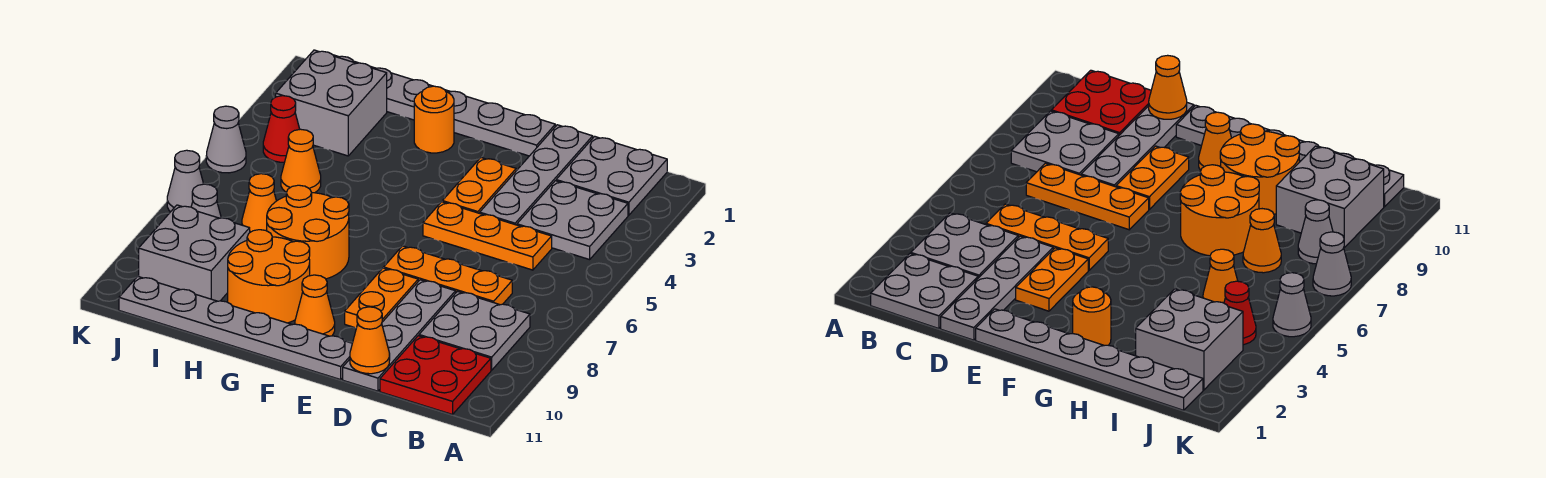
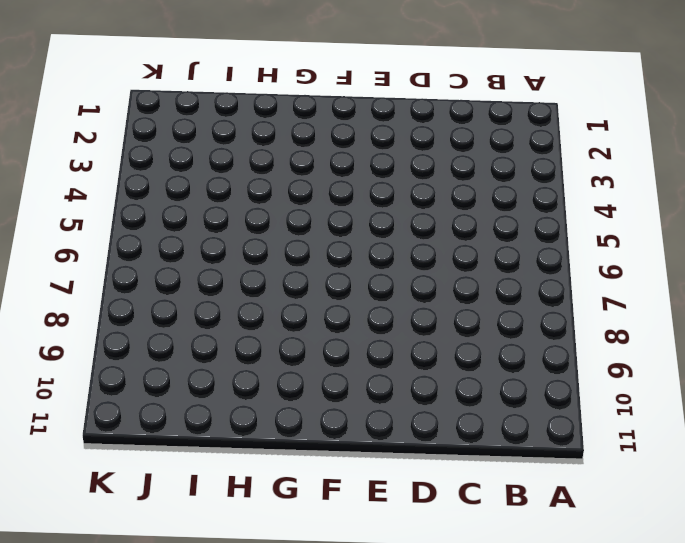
none -> grey 2x2 plate [556,136,667,215]
none -> grey 2x2 plate [517,181,628,260]
none -> grey 2x2 plate [419,291,530,370]

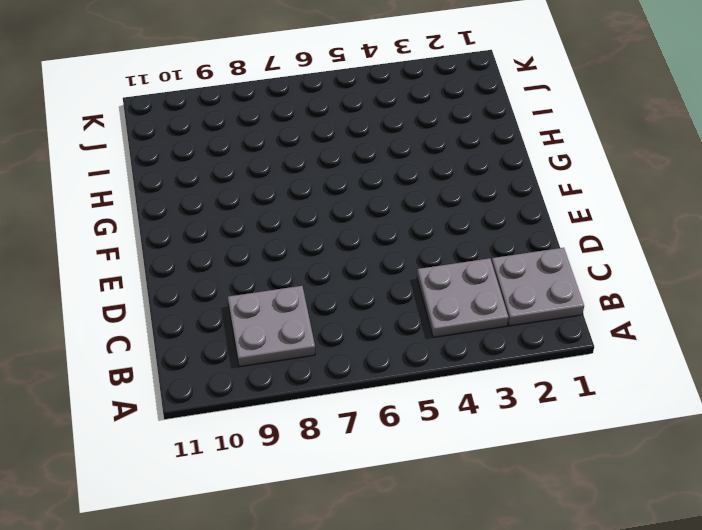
none -> red 2x2 plate [380,336,491,414]
none -> orange 1x3 plate [423,202,552,270]
none -> orange 1x3 plate [384,246,512,305]

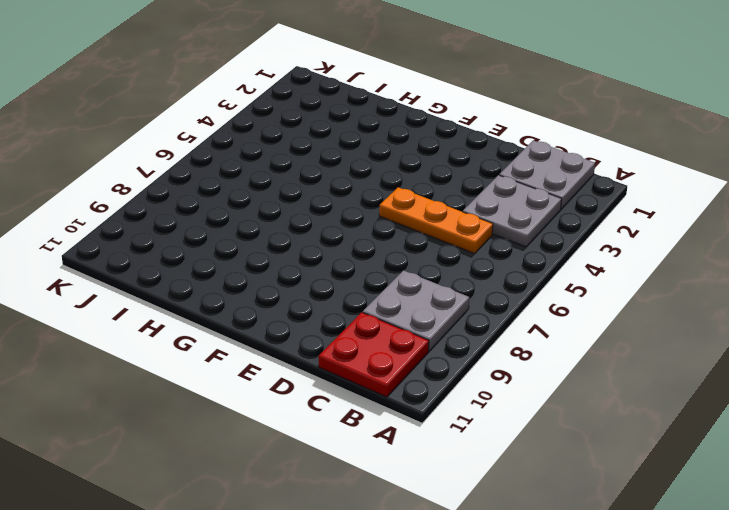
none -> orange 1x3 plate [384,246,512,305]
none -> grey 1x4 plate [480,125,593,225]
none -> grey 1x4 plate [343,280,456,391]

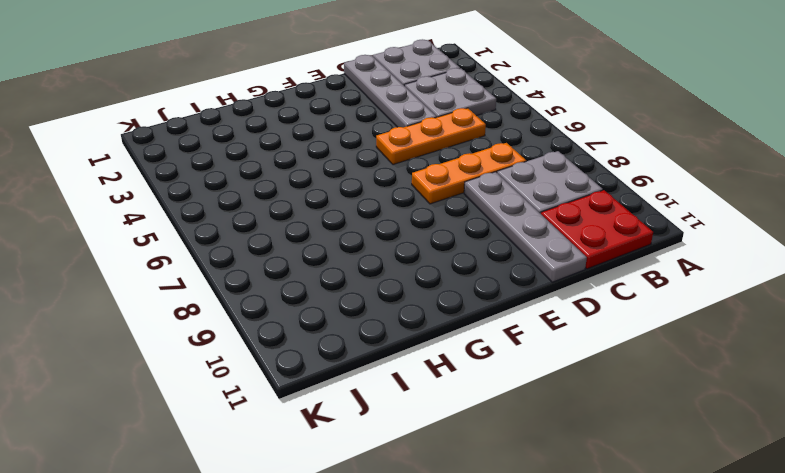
none -> grey 1x6 plate [333,55,555,156]
none -> orange 1x2 plate [442,158,516,213]
none -> orange 1x2 plate [345,268,418,328]

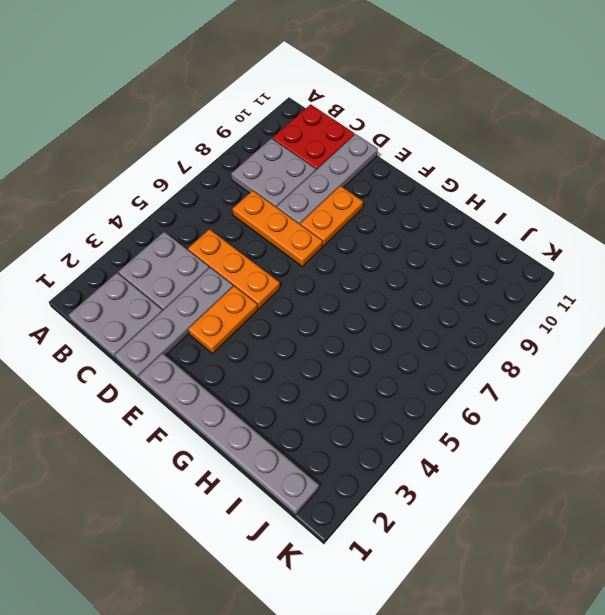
none -> grey 1x6 plate [119,276,352,380]
none -> orange 1x1 cone [295,275,335,336]
none -> orange 1x1 round brick [414,86,454,153]

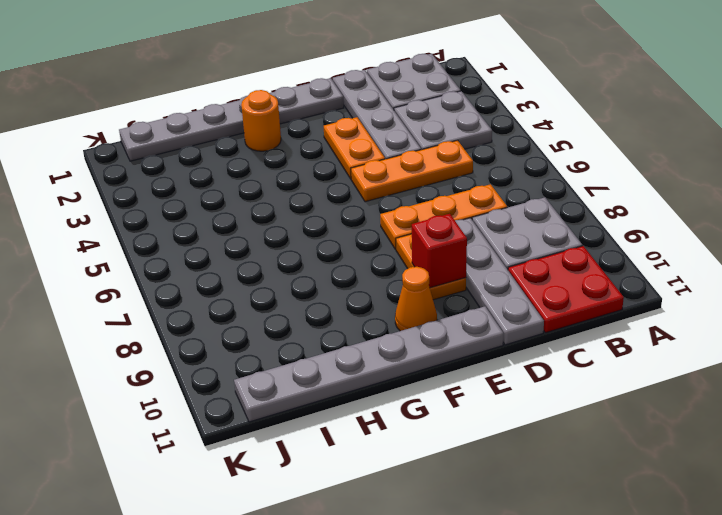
red 1x1 brick [412,214,467,288] -> none
none -> orange 2x2 round brick [267,185,349,279]
none -> orange 2x2 round brick [228,230,310,323]
none -> grey 2x2 brick [276,50,387,156]

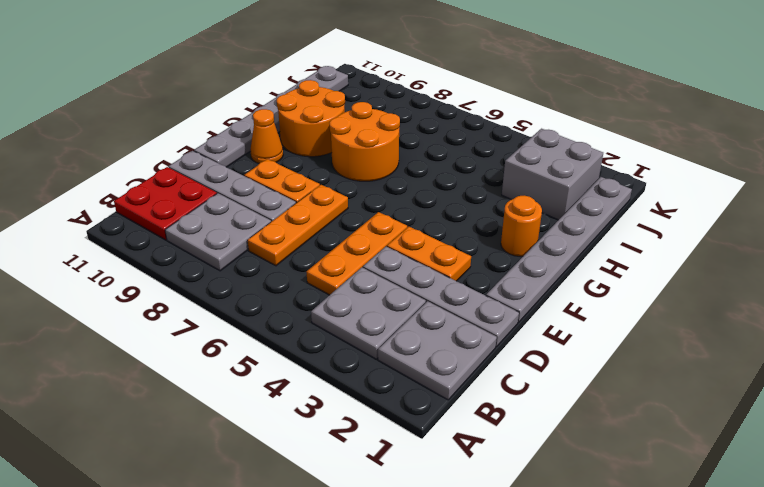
none -> orange 1x1 cone [281,129,321,193]
none -> orange 1x1 cone [242,174,276,232]
none -> grey 2x2 brick [139,205,250,301]

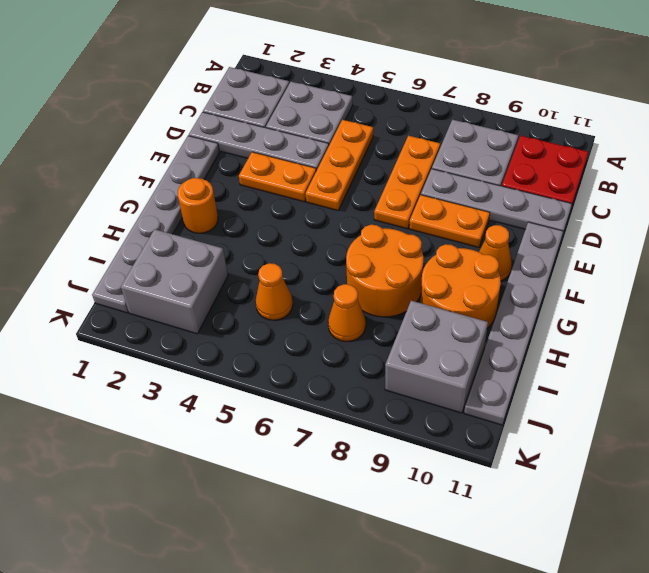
none -> red 1x1 cone [263,96,300,162]
none -> grey 1x1 cone [191,184,221,218]
none -> grey 1x1 cone [206,106,246,173]

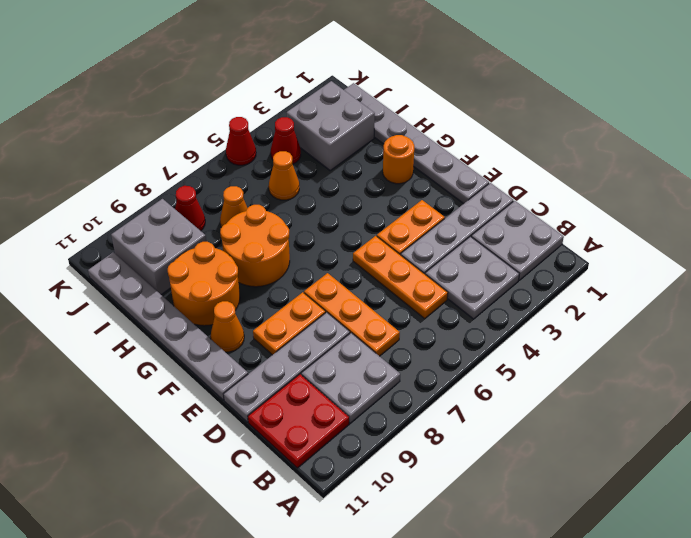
red 1x1 cone [175,186,205,231] -> grey 1x1 cone [191,184,221,218]
red 1x1 cone [226,117,256,165] -> grey 1x1 cone [206,106,246,173]
none -> grey 1x1 cone [167,150,204,212]
none -> orange 1x1 cone [350,307,390,374]

